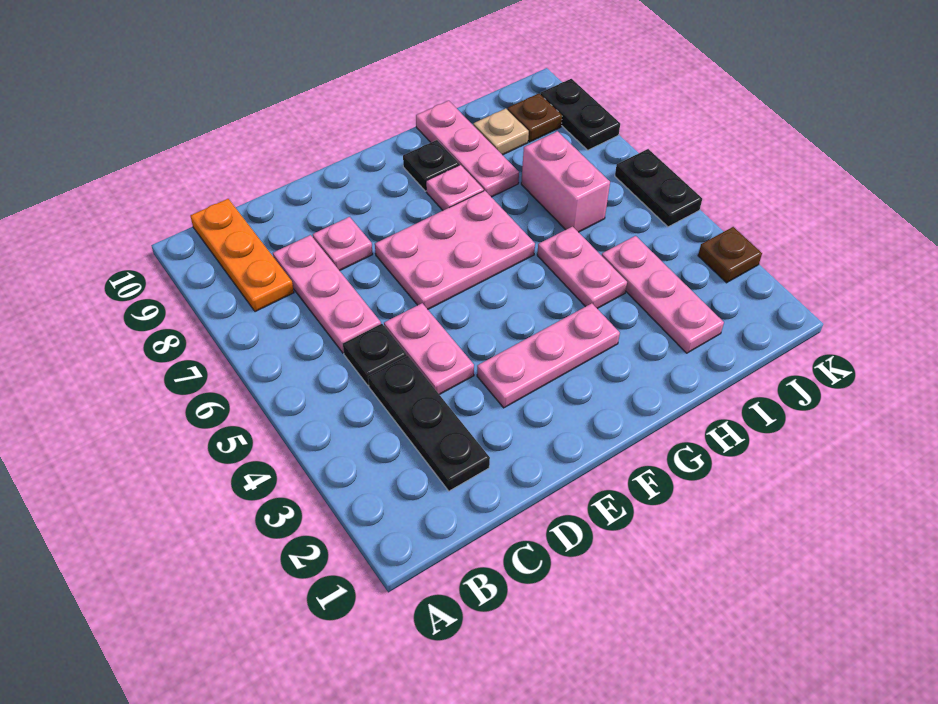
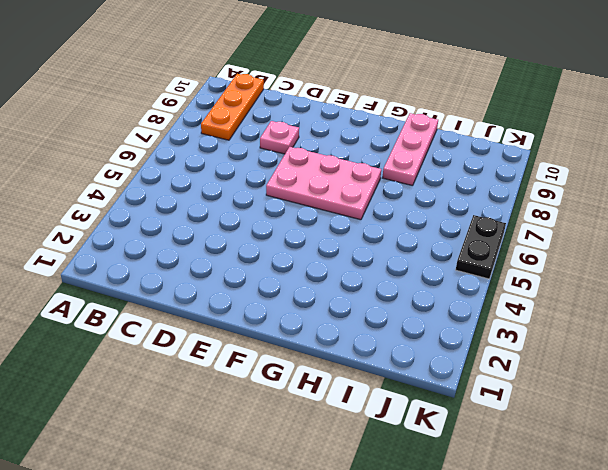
none -> black 1x3 plate [368,356,490,491]
none -> black 1x1 plate [343,324,407,385]
none -> pink 1x3 plate [273,235,381,353]

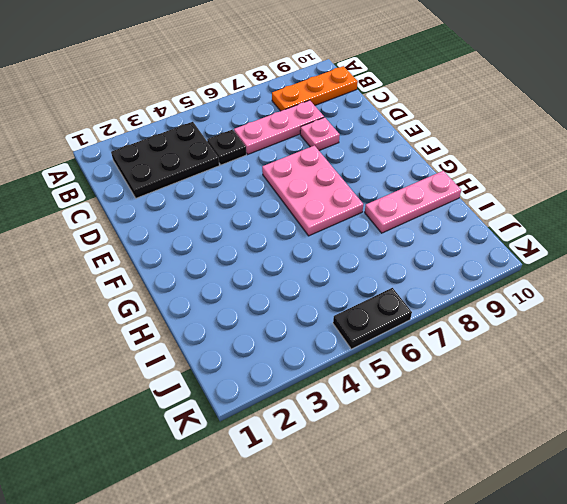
black 2x3 plate [111,122,219,198] -> black 1x3 plate [368,356,490,491]
none -> pink 1x2 plate [384,303,474,395]
none -> pink 1x3 plate [477,303,620,408]
none -> pink 1x1 plate [426,165,484,210]

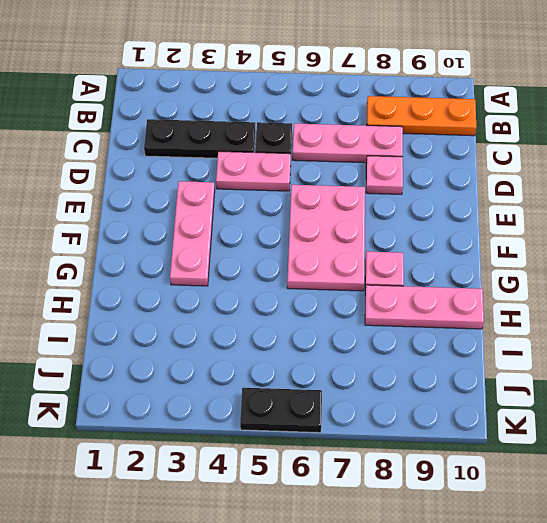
none -> black 1x1 plate [403,140,459,191]
none -> pink 1x2 plate [537,226,627,309]
none -> pink 1x3 plate [602,236,724,353]

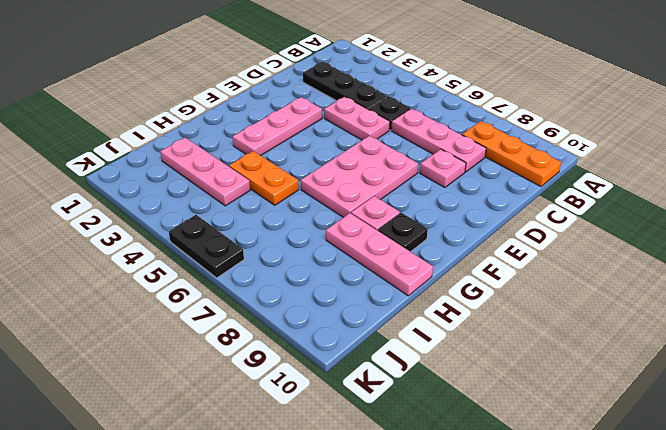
orange 1x2 plate [229,151,299,205] -> pink 1x2 plate [537,226,627,309]
none -> pink 1x2 brick [521,131,610,232]
none -> tan 1x1 plate [473,109,529,155]
none -> brown 1x1 plate [507,94,562,142]

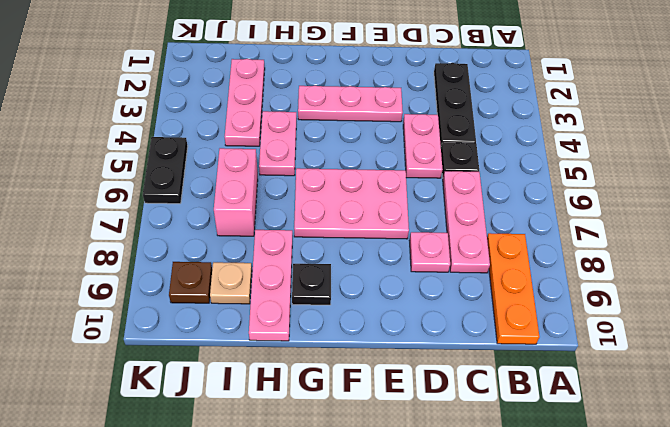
none -> pink 1x1 plate [426,165,484,210]
none -> brown 1x1 plate [698,227,762,283]
none -> black 1x2 plate [540,79,620,150]

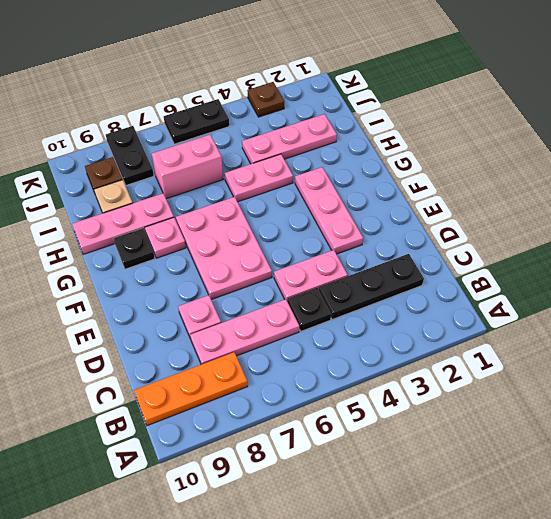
black 1x2 plate [106,126,154,185] -> black 1x2 plate turned to [540,79,620,150]

